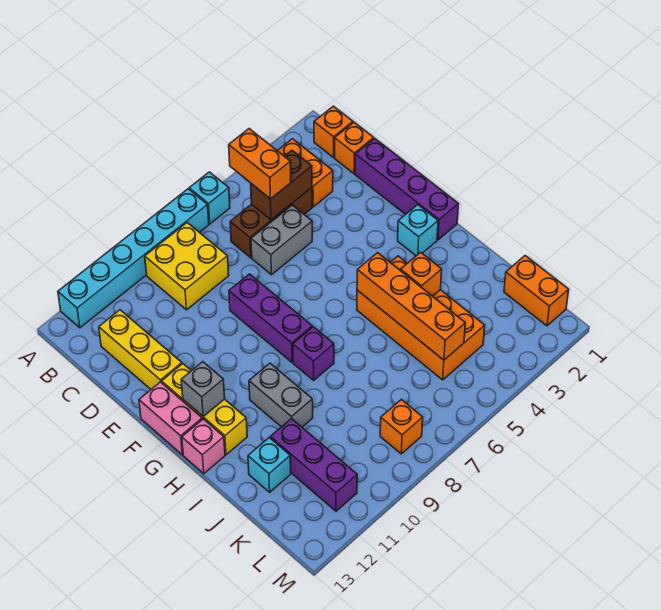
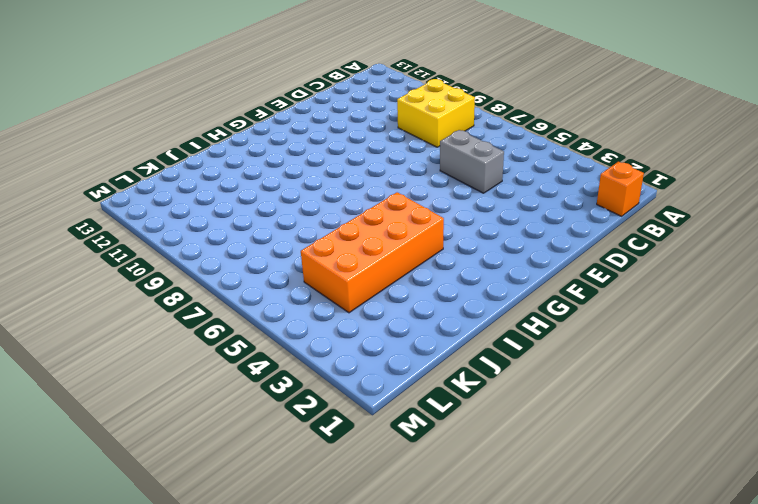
none -> cyan 1x1 brick [189,172,230,224]
none -> cyan 1x6 brick [58,189,209,328]
none -> orange 1x2 brick [277,139,333,207]

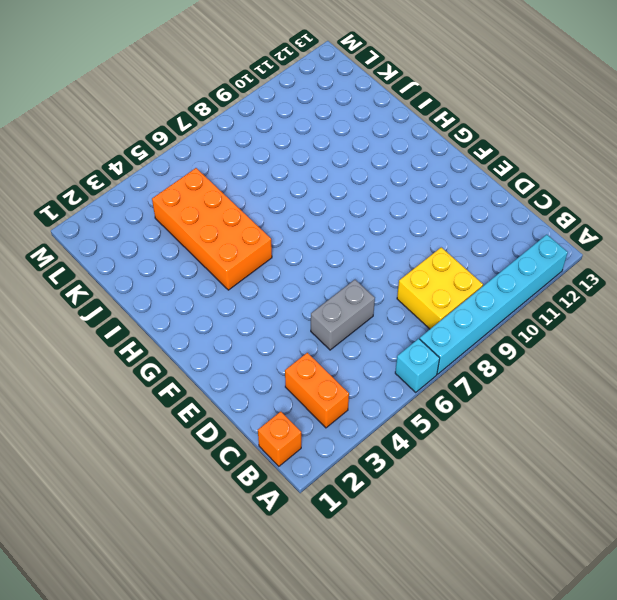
none -> orange 1x1 brick [335,122,374,174]
none -> brown 1x3 brick [230,188,312,258]
none -> yellow 1x3 brick [99,310,182,389]

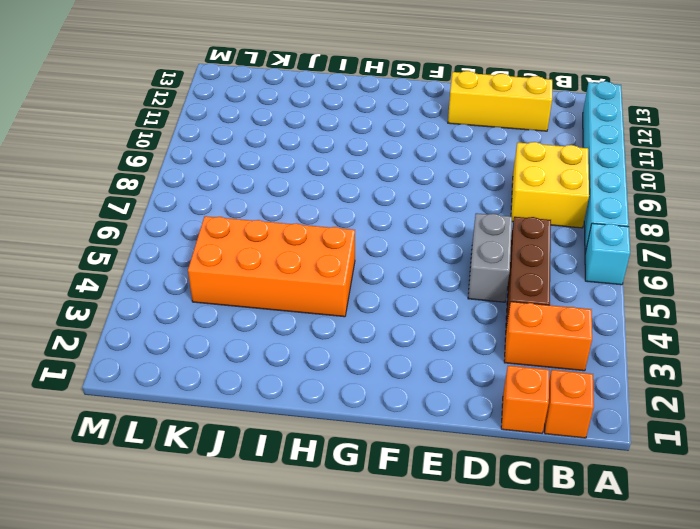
none -> purple 1x4 brick [355,138,458,240]
none -> purple 1x3 brick [229,274,312,362]
none -> yellow 1x3 brick [162,364,247,455]

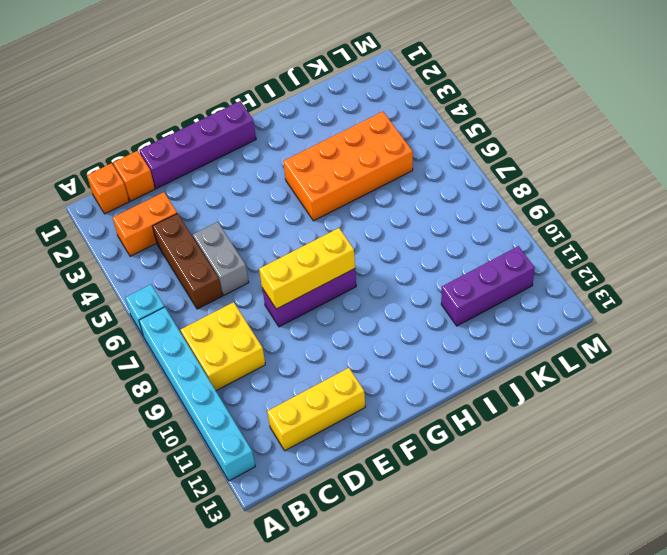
yellow 1x3 brick [259,228,355,309] -> yellow 1x3 brick moved to [162,364,247,455]
none -> pink 1x2 brick [139,382,202,455]
none -> cyan 1x1 brick [398,205,438,256]
none -> purple 1x1 brick [293,327,334,380]

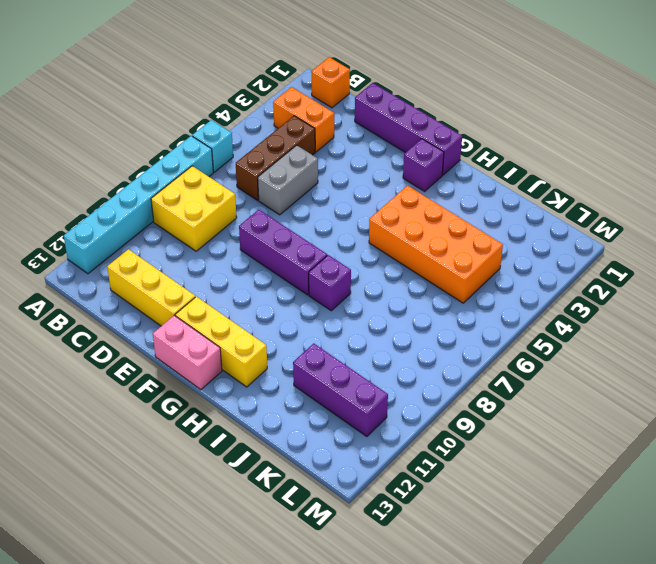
purple 1x1 brick [403,139,444,191] -> cyan 1x1 brick [398,205,438,256]
none -> orange 1x1 brick [335,122,374,174]
none -> grey 1x2 brick [249,363,313,427]
none -> pink 1x1 brick [182,419,225,474]

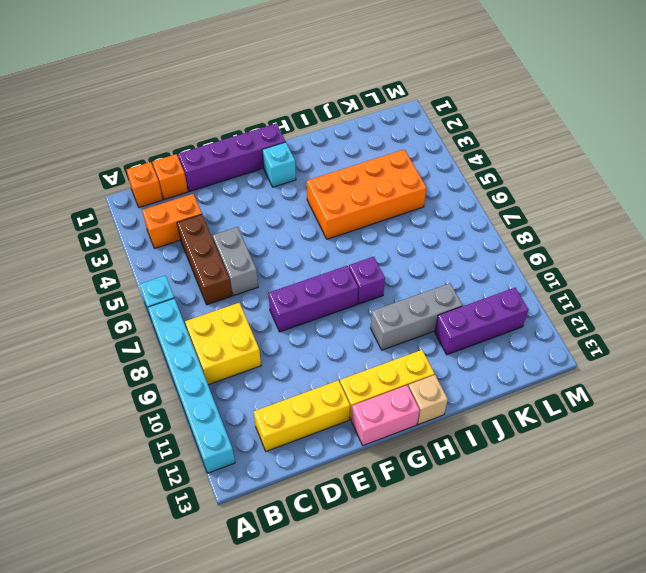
grey 1x3 brick [371,283,462,350] -> grey 1x2 brick [249,363,313,427]
tan 1x1 brick [408,375,448,424] -> pink 1x1 brick [182,419,225,474]
none -> cyan 1x1 brick [248,438,291,492]
none -> orange 1x2 brick [504,256,569,326]
none -> orange 1x1 brick [380,399,423,454]

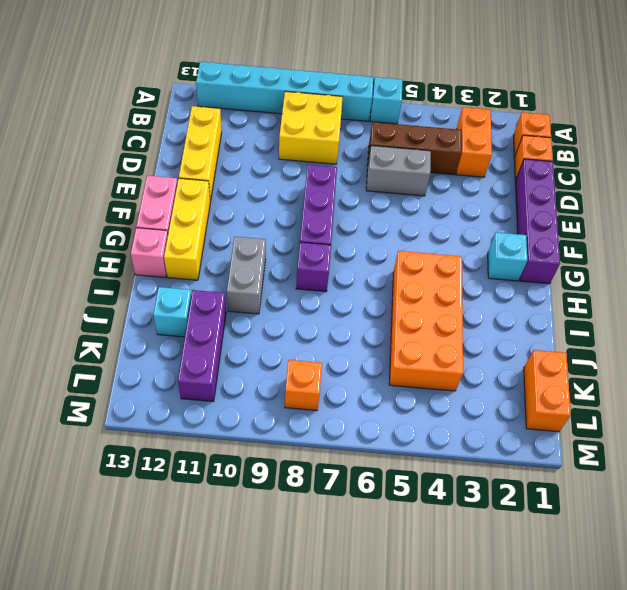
none -> brown 1x2 brick [251,150,312,220]
none -> grey 1x1 brick [181,362,225,416]
none -> orange 1x4 brick [357,253,465,360]

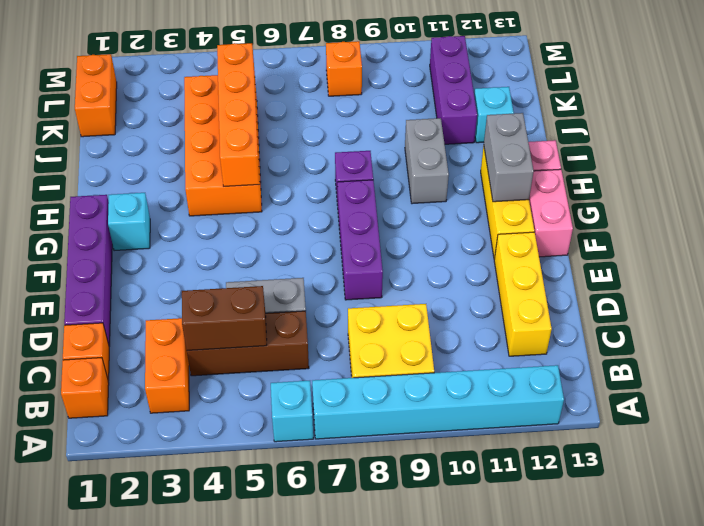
grey 1x2 brick [484,113,534,202] -> grey 1x1 brick [181,362,225,416]
none -> orange 1x1 brick [401,252,442,296]
none -> orange 1x2 brick [229,129,291,199]

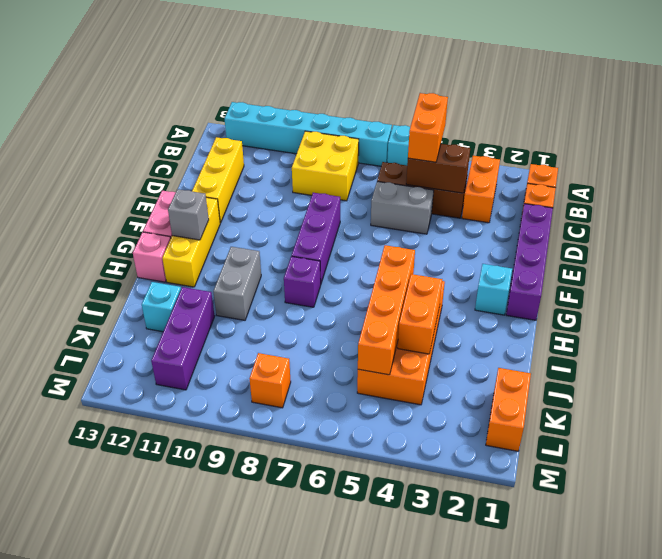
orange 1x2 brick [398,274,442,354] -> orange 1x1 brick [401,252,442,296]

